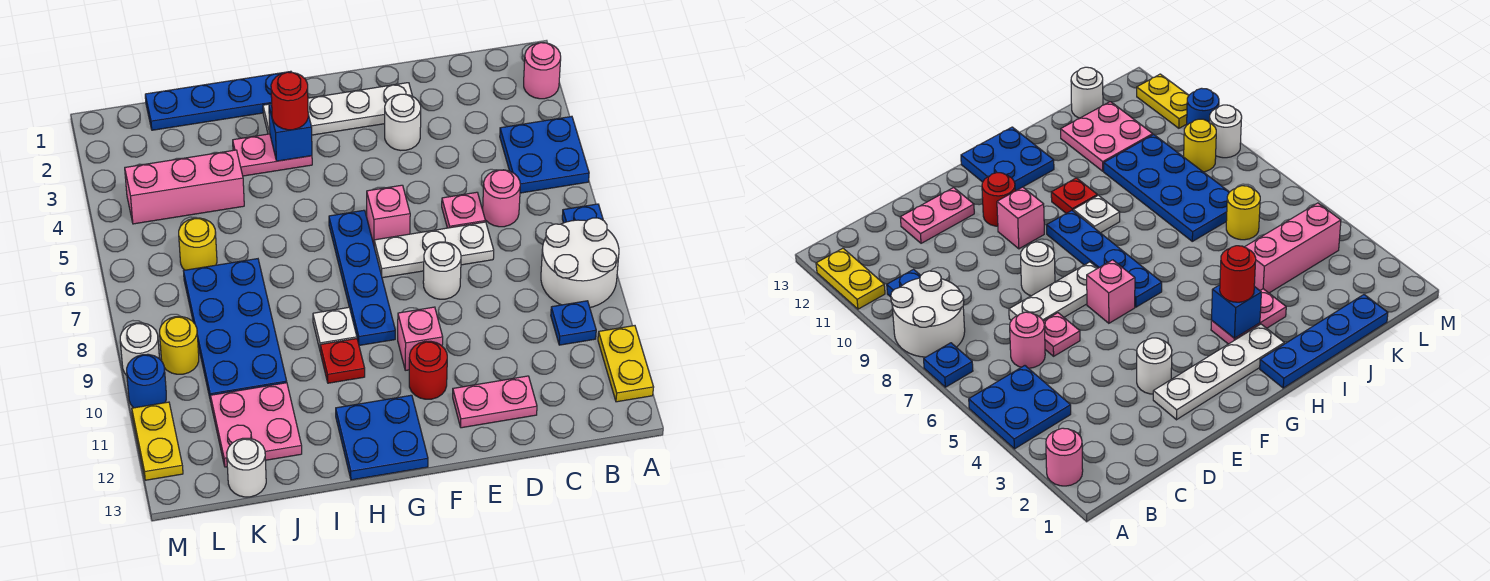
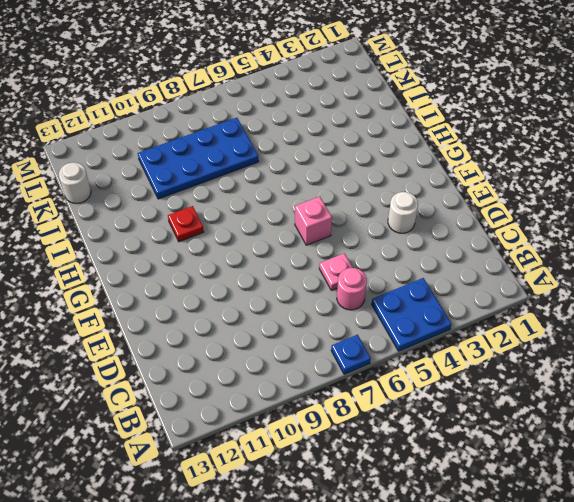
none -> pink 1x1 round brick [524,43,561,99]
none -> white 2x2 round brick [541,218,619,307]
none -> yellow 1x2 plate [598,326,654,402]
none -> blue 1x1 plate [551,301,596,345]

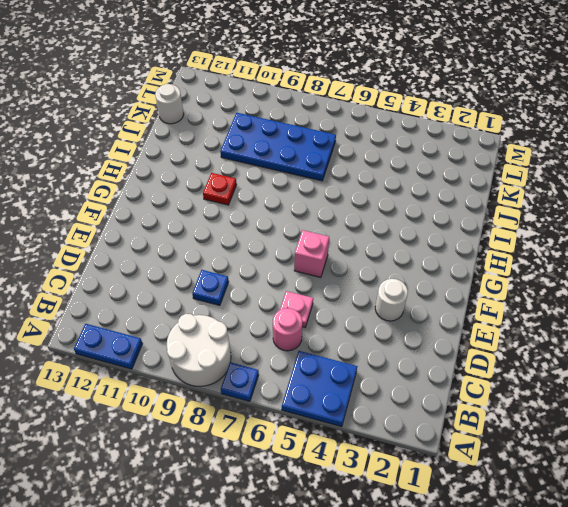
blue 1x2 plate [74,324,142,369] -> yellow 1x2 plate [598,326,654,402]
blue 1x1 plate [192,270,229,305] -> blue 1x1 plate moved to [551,301,596,345]
none -> pink 1x1 round brick [524,43,561,99]
none -> white 1x3 plate [374,222,494,278]
none -> pink 1x2 plate [453,376,537,428]
none -> white 1x4 plate [263,83,412,135]

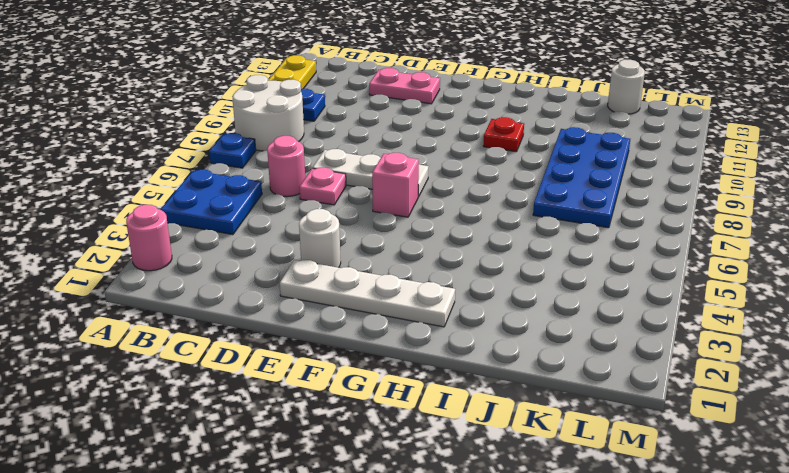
none -> white 1x1 round brick [423,242,461,299]
none -> pink 1x1 brick [398,307,443,370]
none -> red 1x1 round brick [409,341,447,399]
none -> blue 1x4 plate [329,210,395,345]

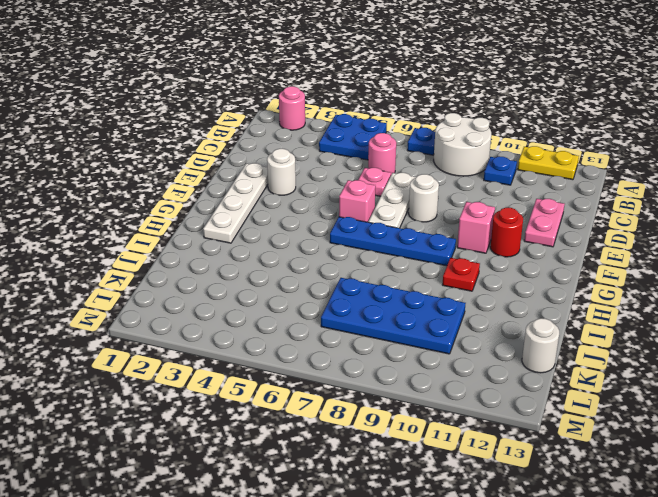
none -> blue 2x2 plate [336,395,428,480]
none -> blue 1x4 plate [145,71,291,130]
none -> pink 1x2 plate [233,134,312,176]
none -> white 1x1 plate [313,307,357,349]

